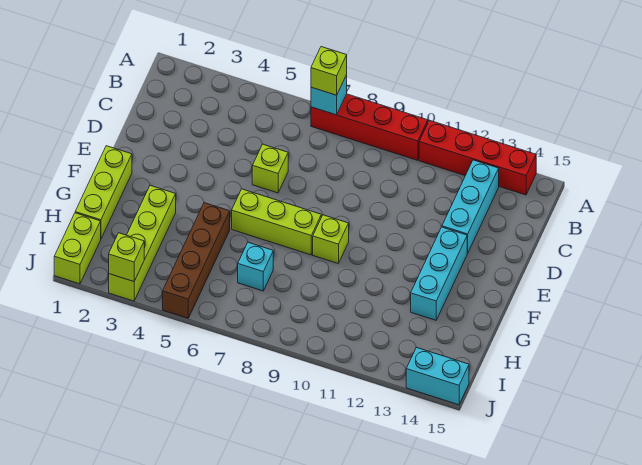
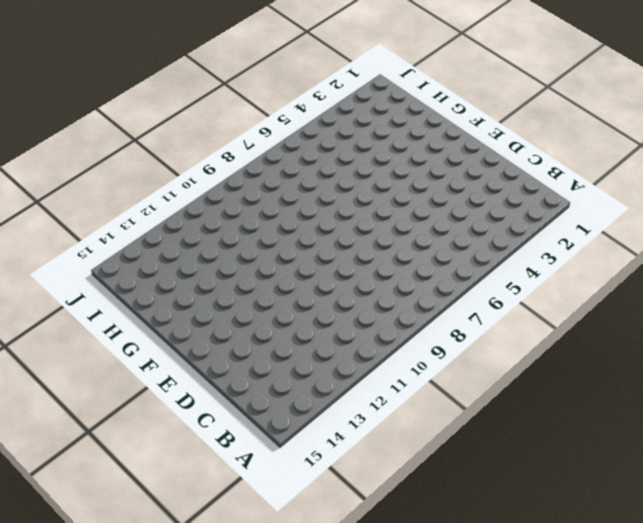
none -> red 1x4 brick [311,94,428,160]
none -> red 1x4 brick [419,120,536,195]
none -> cyan 1x3 brick [442,160,499,253]

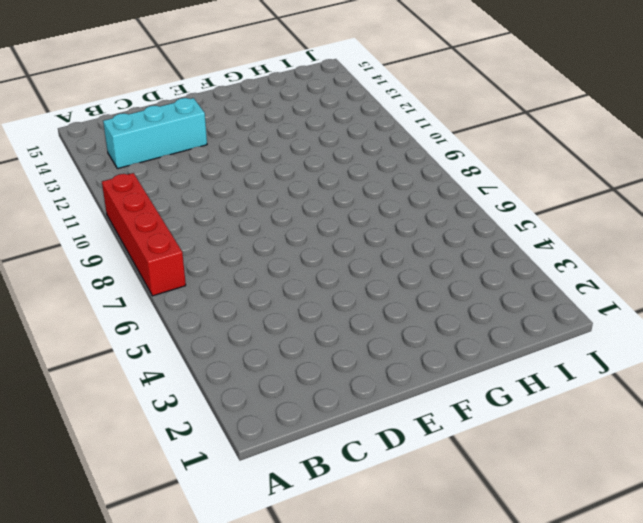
none -> red 1x4 brick [419,120,536,195]
none -> lime 1x1 brick [252,144,288,193]
none -> cyan 1x3 brick [411,227,467,320]

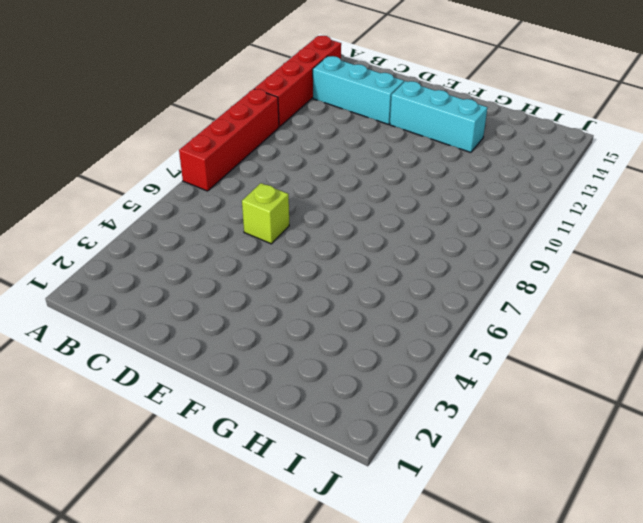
none -> lime 1x3 brick [75,146,132,238]
none -> lime 1x3 brick [232,189,321,255]
none -> lime 1x1 brick [313,215,349,263]

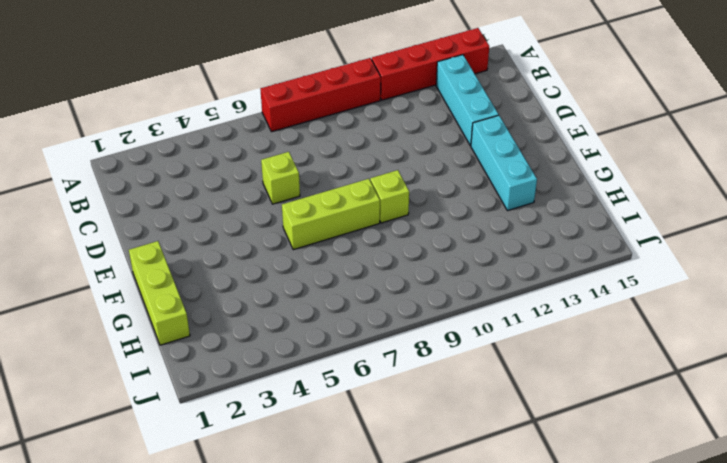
none -> lime 1x4 brick [109,186,176,301]
none -> brown 1x4 brick [163,203,230,318]
none -> cyan 1x1 brick [238,242,273,291]

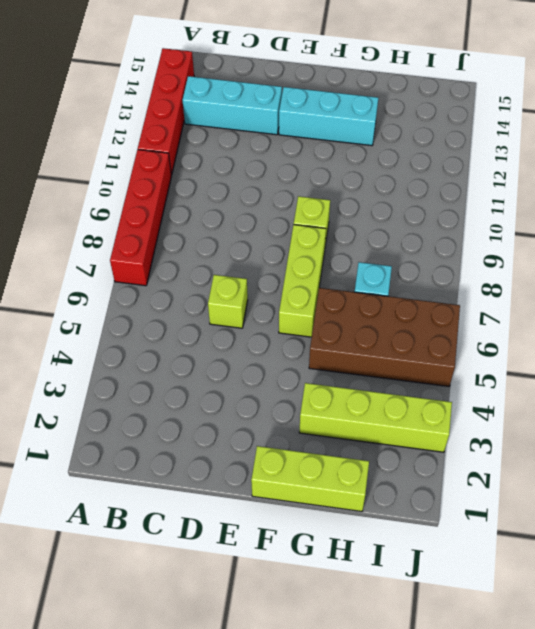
brown 2x4 brick [309,288,460,386] -> brown 1x4 brick [163,203,230,318]
none -> lime 1x2 brick [54,213,101,284]
none -> cyan 1x2 brick [406,347,469,405]
none -> cyan 1x1 brick [311,75,347,115]

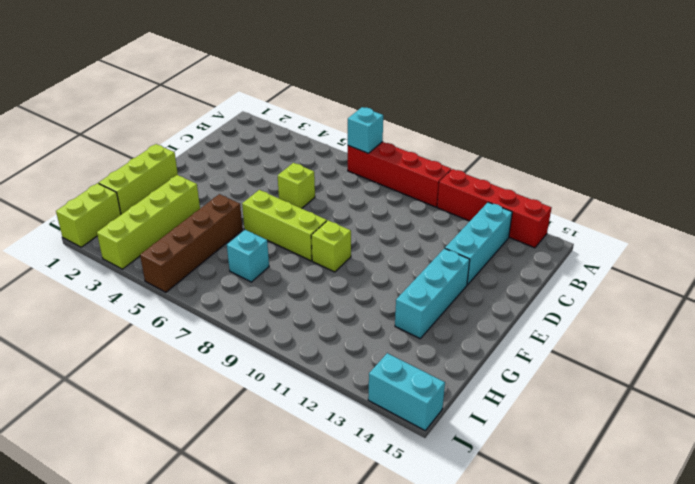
none -> lime 1x1 brick [109,233,144,282]
none -> lime 1x1 brick [311,47,347,95]

